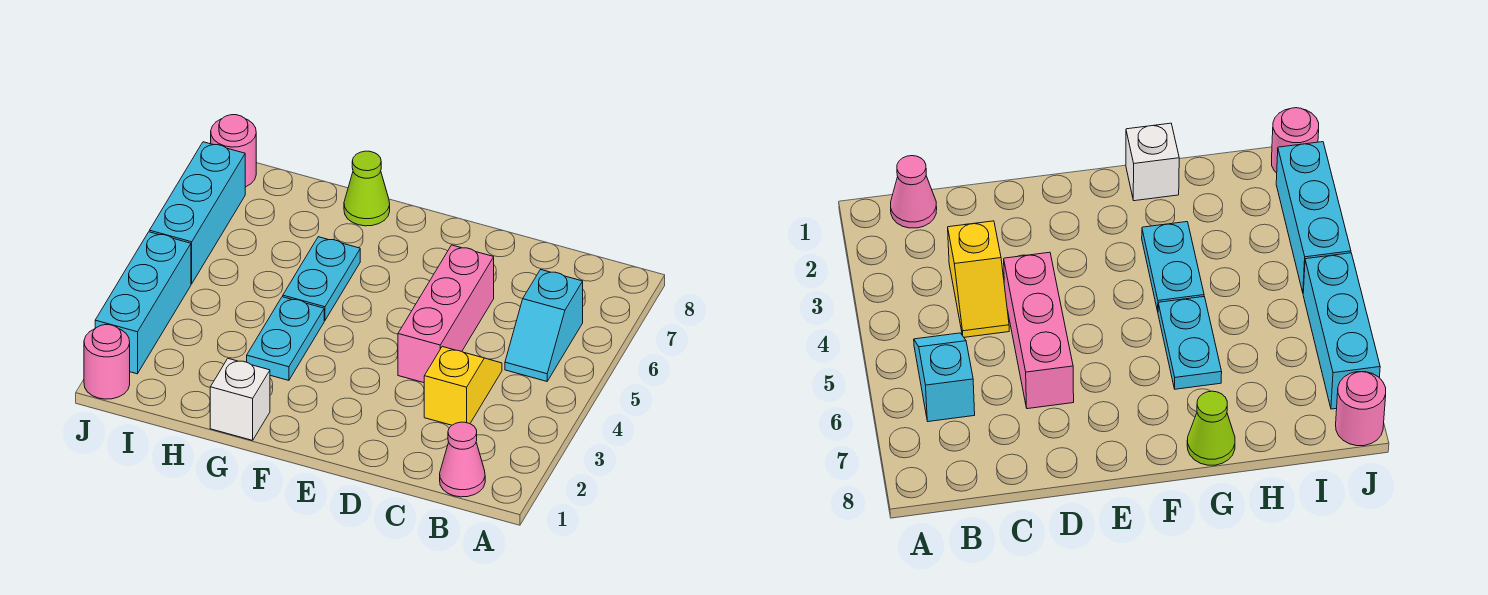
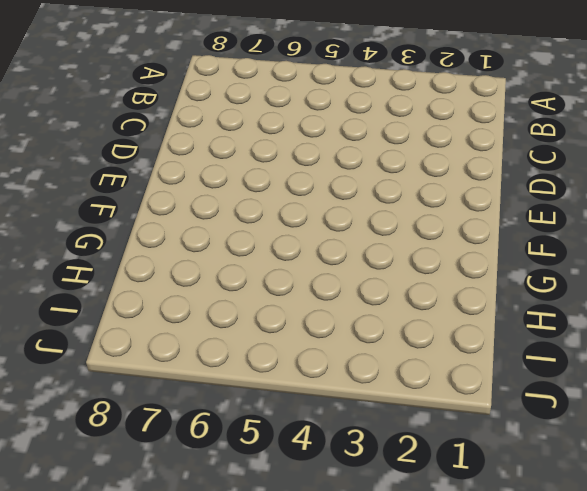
none -> pink 1x1 cone [440,422,485,497]
none -> cyan 1x2 slope [505,270,583,381]
none -> yellow 1x2 slope [424,347,502,425]

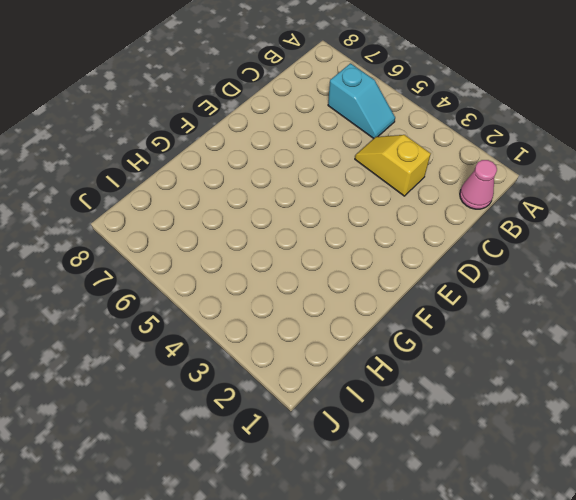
none -> pink 1x3 brick [398,245,494,383]
none -> white 1x1 brick [210,359,270,440]
none -> cyan 1x2 plate [247,297,324,380]

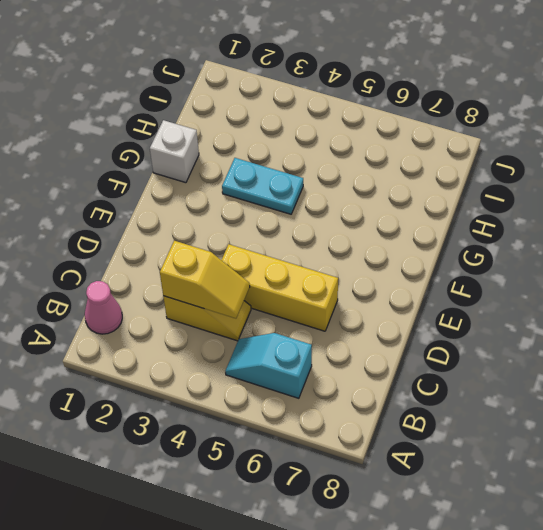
yellow 1x2 slope [160,241,250,318] -> none
yellow 1x3 brick [222,244,338,331] -> pink 1x3 brick [398,245,494,383]
none -> cyan 1x2 plate [283,237,360,320]
none -> lime 1x1 cone [344,151,390,226]
none -> pink 1x1 round brick [84,325,130,399]

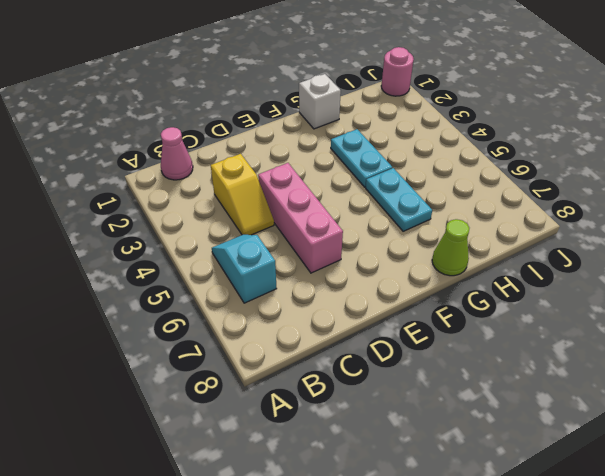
none -> cyan 1x3 brick [95,232,191,374]
none -> cyan 1x3 brick [149,142,245,284]
none -> pink 1x1 round brick [211,115,256,187]

